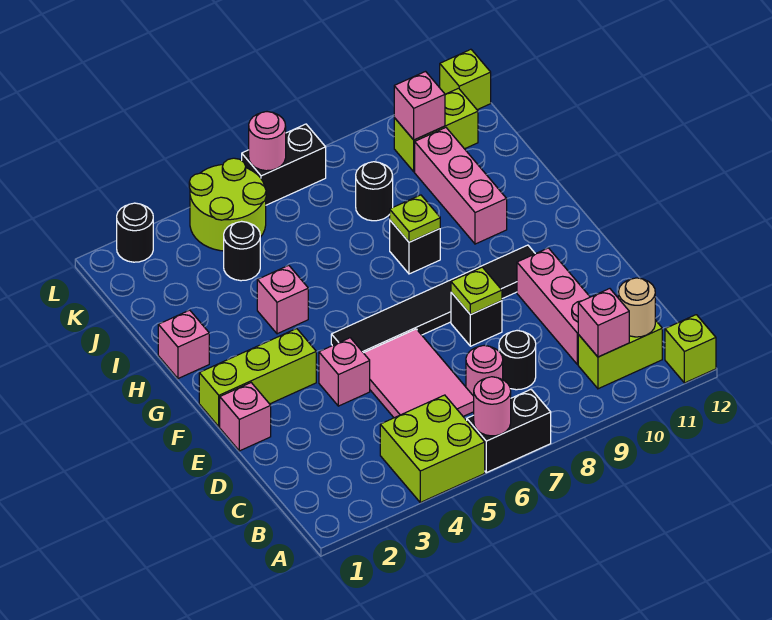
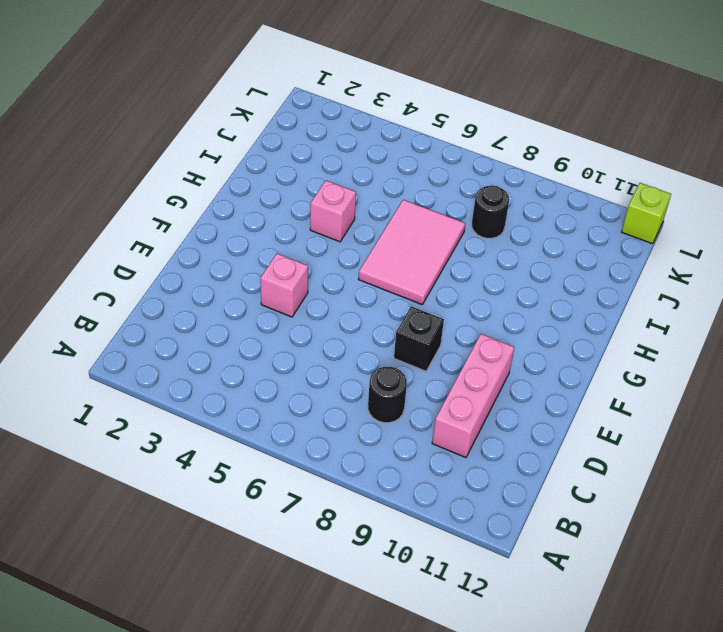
pink 2x3 tile [359,200,465,305] -> pink 2x3 tile moved to [364,329,474,418]
none -> lime 2x2 brick [380,395,485,502]
none -> black 1x2 brick [467,390,551,473]
none -> lime 1x1 brick [665,315,716,383]
none -> lime 1x2 brick [578,320,662,389]

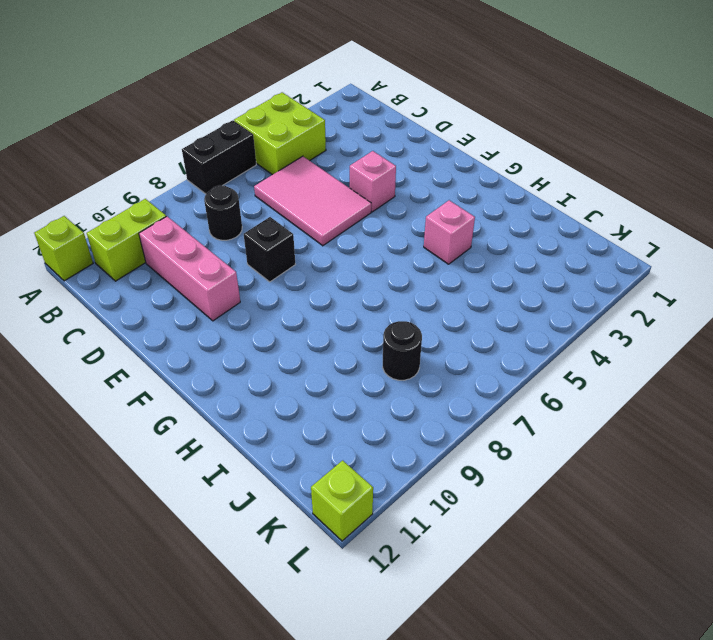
none -> pink 1x1 round brick [466,345,503,396]
none -> pink 1x1 brick [220,383,271,451]
none -> lime 1x3 brick [199,329,316,427]
none -> black 1x6 tile [331,245,535,353]

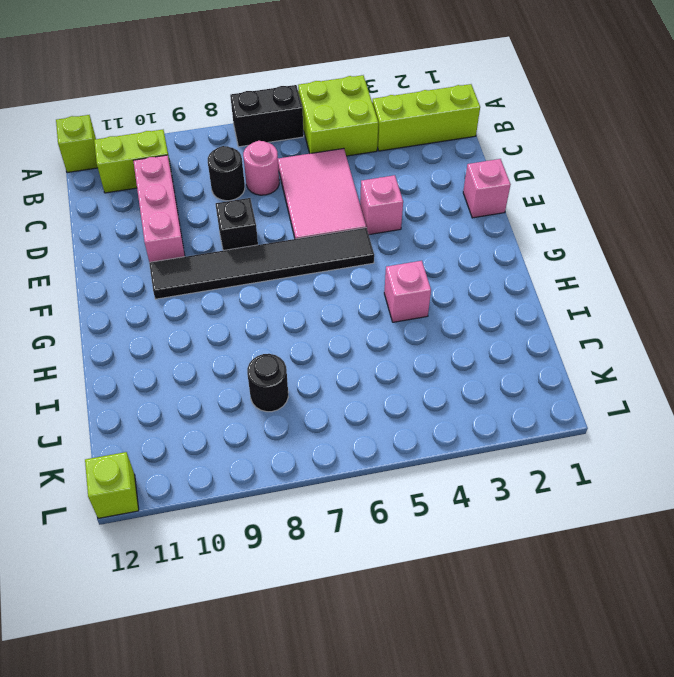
lime 1x3 brick [372,84,480,151] -> lime 1x3 brick moved to [199,329,316,427]
none -> pink 1x1 brick [158,310,209,379]
none -> black 1x1 brick [390,220,440,274]
none -> pink 1x3 brick [415,128,507,244]
none -> black 1x1 round brick [224,221,260,281]

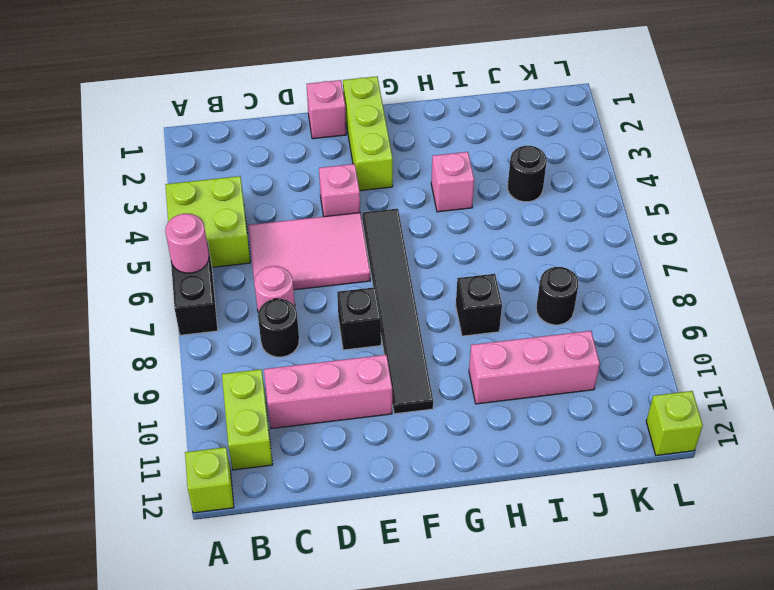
none -> pink 1x1 brick [158,310,209,379]
none -> lime 2x2 round brick [189,158,266,251]
none -> lime 1x2 brick [394,88,478,172]
none -> black 1x1 round brick [117,203,153,262]

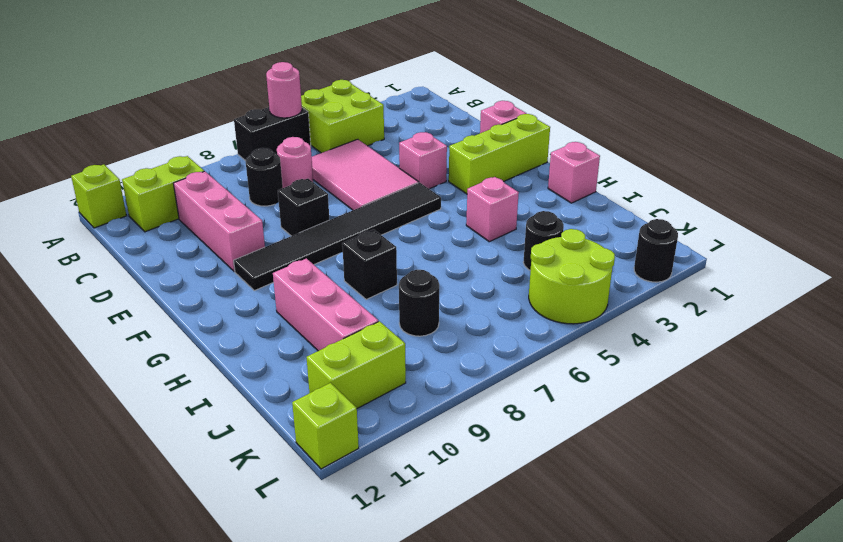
none -> black 1x2 brick [242,124,326,205]
none -> pink 1x1 brick [578,289,629,357]
none -> tan 1x1 round brick [618,278,655,337]
none -> lime 1x1 plate [451,267,502,315]

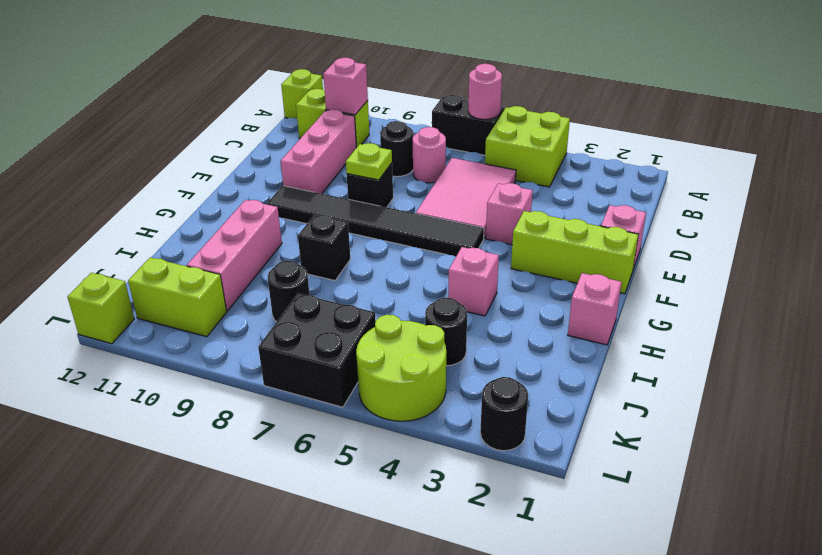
black 2x2 brick [258,294,376,407] -> black 1x2 brick [242,124,326,205]
none -> tan 1x1 round brick [618,278,655,337]
none -> lime 1x1 plate [390,195,440,242]
none -> pink 1x1 brick [394,72,445,140]
none -> pink 1x1 round brick [249,112,286,171]

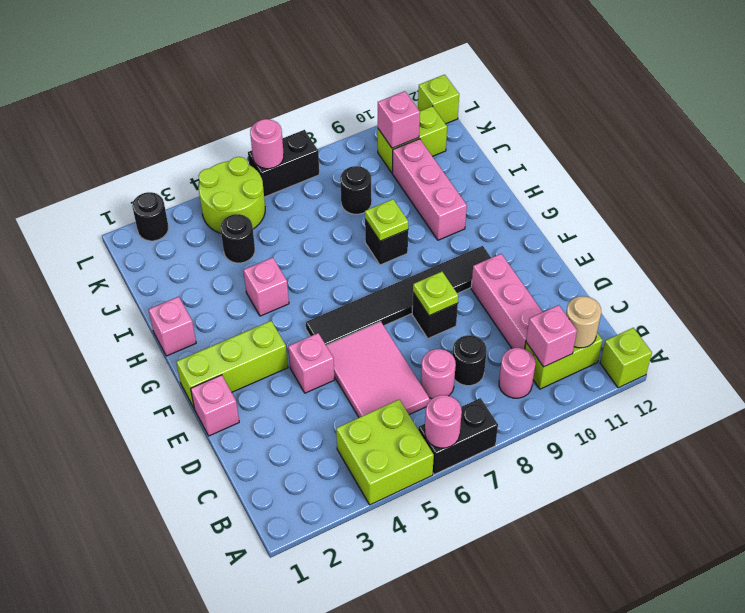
pink 1x1 round brick [499,348,536,398] -> none

